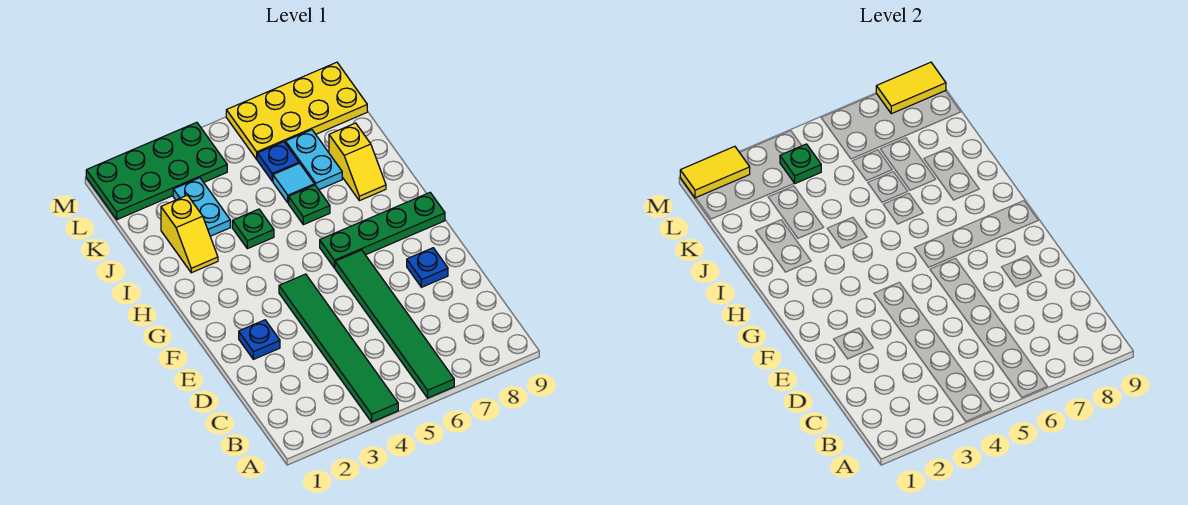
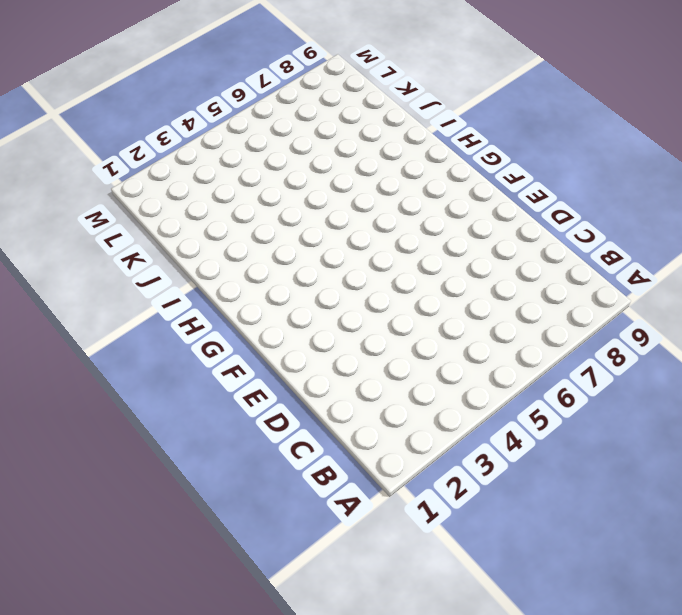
none -> green 1x6 tile [279,274,398,422]
none -> green 1x6 tile [335,250,454,398]
none -> blue 1x1 plate [239,320,280,359]

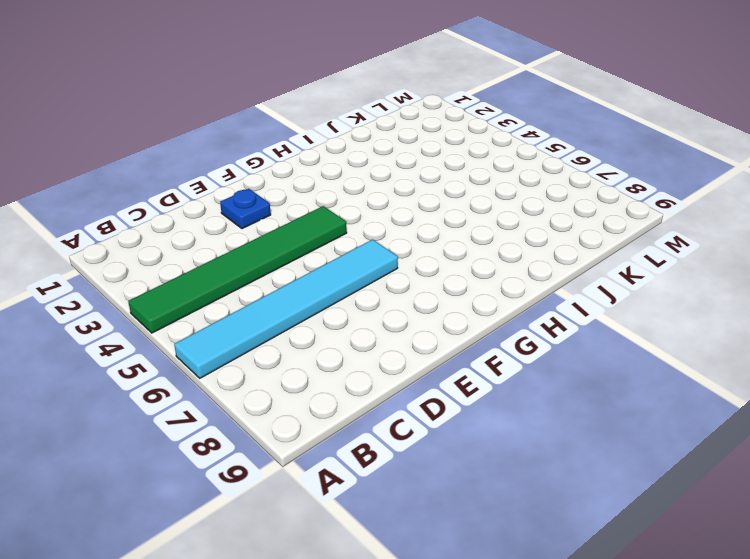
cyan 1x6 tile [174,239,398,378] -> green 1x6 tile [335,250,454,398]
none -> blue 1x1 plate [407,248,448,287]
none -> green 1x4 plate [320,193,445,268]
none -> yellow 1x2 slope [161,195,218,273]

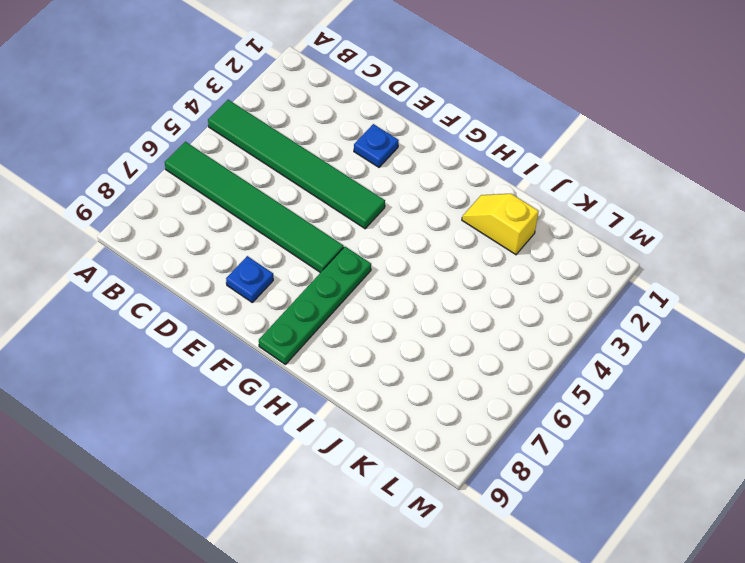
none -> green 1x1 plate [232,209,274,249]
none -> green 1x1 plate [289,185,330,225]
none -> yellow 1x2 slope [329,123,386,201]

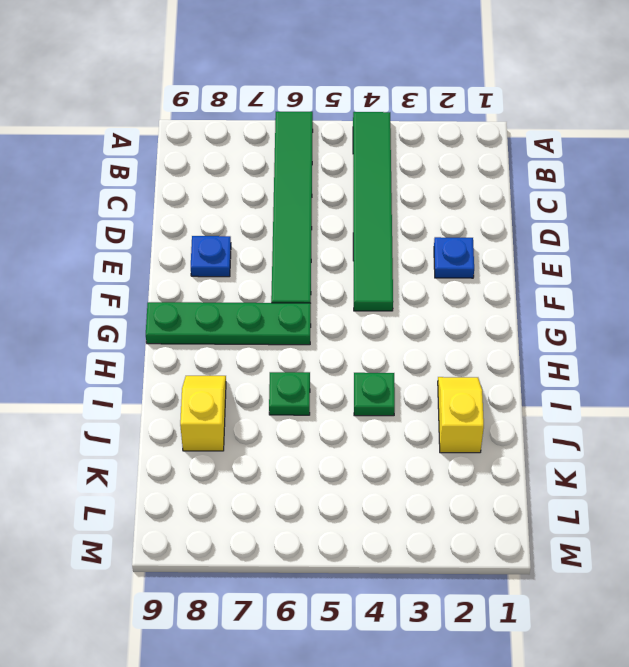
none -> cyan 1x2 plate [173,178,230,236]
none -> cyan 1x1 tile [273,163,314,203]
none -> cyan 1x2 plate [285,130,342,190]

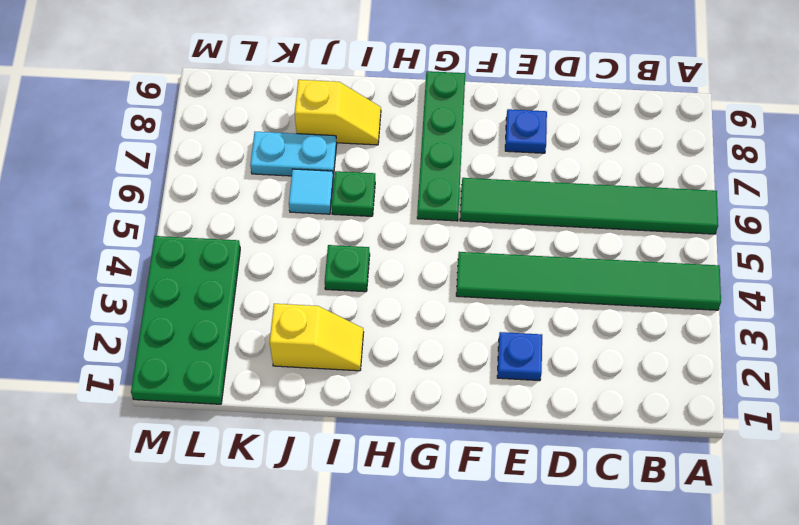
none -> cyan 1x2 plate [173,178,230,236]
none -> blue 1x1 plate [257,142,299,181]
none -> yellow 2x4 plate [226,62,367,159]

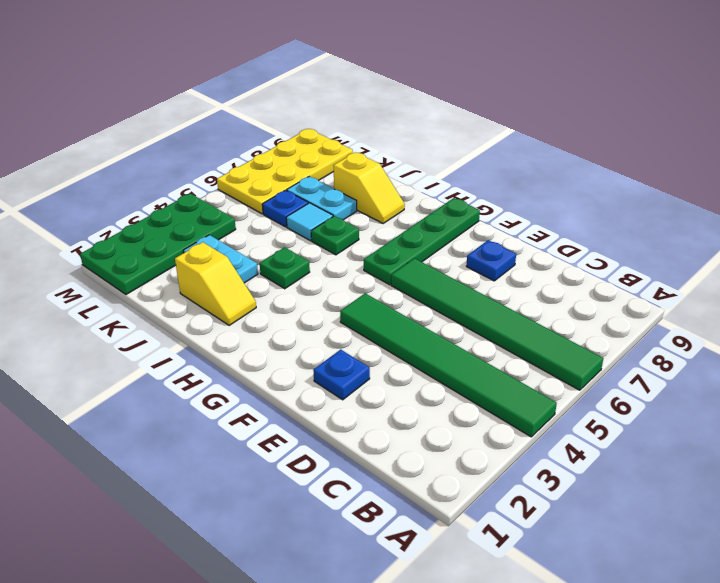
none -> green 1x1 plate [780,144,821,183]
none -> yellow 1x2 tile [680,146,750,198]
none -> yellow 1x2 tile [876,62,946,114]

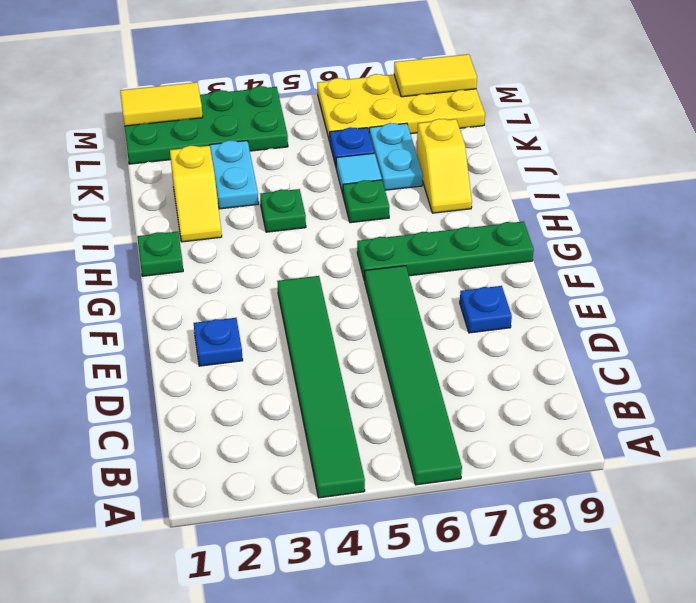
green 1x1 plate [137,232,183,276] -> green 1x1 plate moved to [780,144,821,183]

